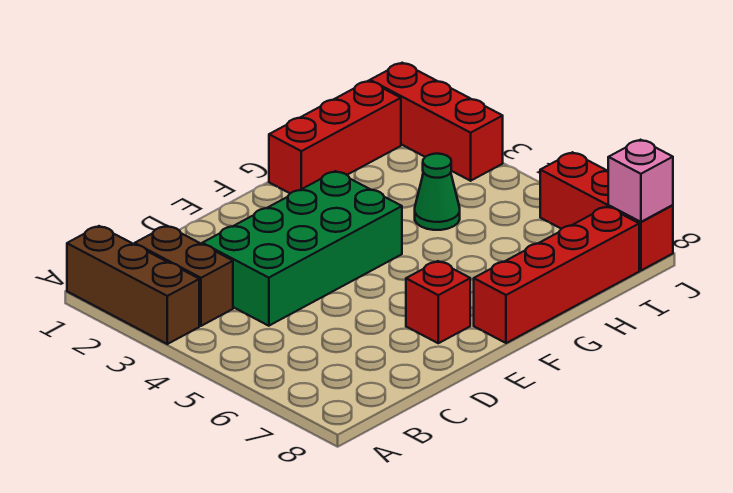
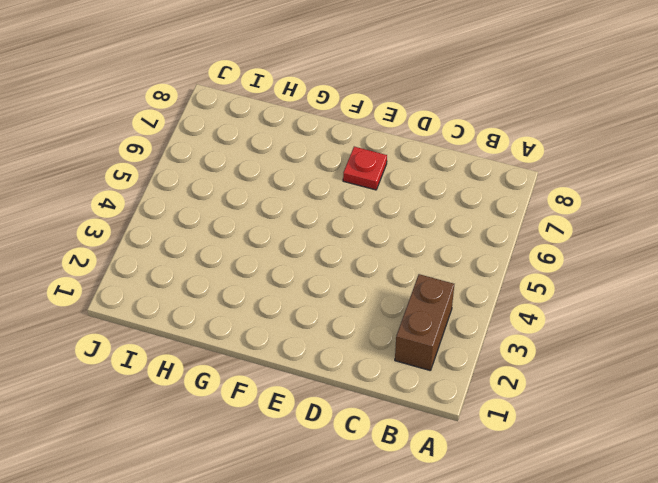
red 1x1 plate [343,147,387,190] -> red 1x1 brick [406,261,470,343]
none -> brown 1x3 brick [67,226,199,344]
none -> green 2x4 brick [202,171,402,326]

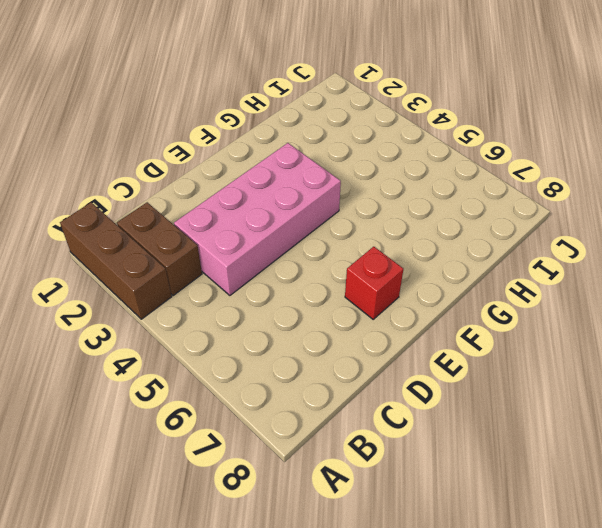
pink 2x4 brick [174,143,341,295] -> green 2x4 brick [202,171,402,326]
none -> red 1x4 brick [474,207,639,343]
none -> red 1x3 brick [269,81,401,193]

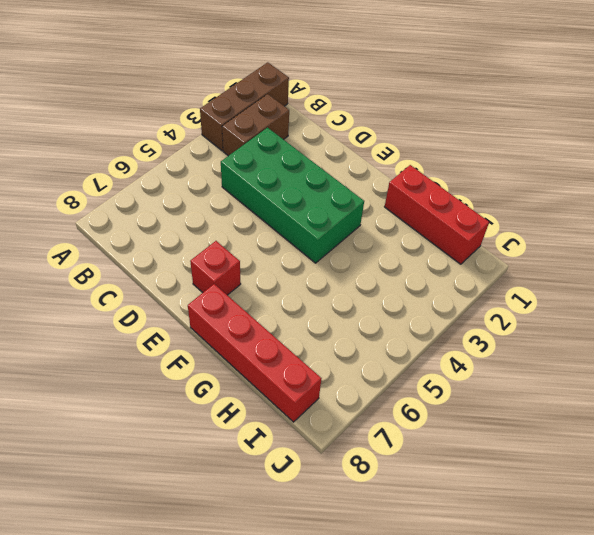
none -> green 1x1 cone [415,154,460,230]
none -> red 1x3 brick [370,63,503,181]

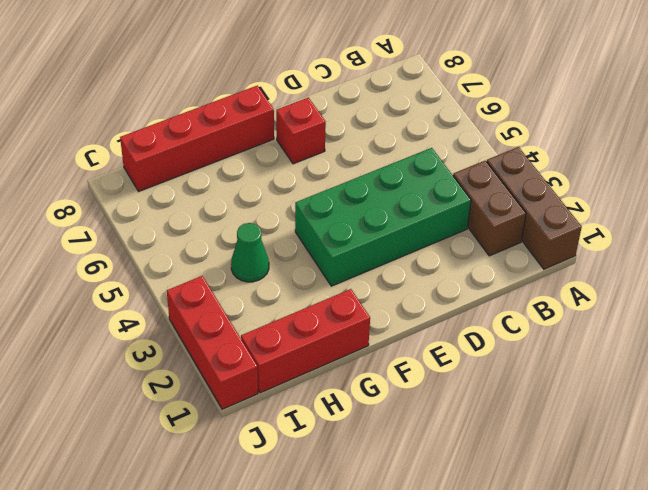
none -> red 1x3 brick [540,152,673,271]
none -> pink 1x1 brick [608,140,673,222]

